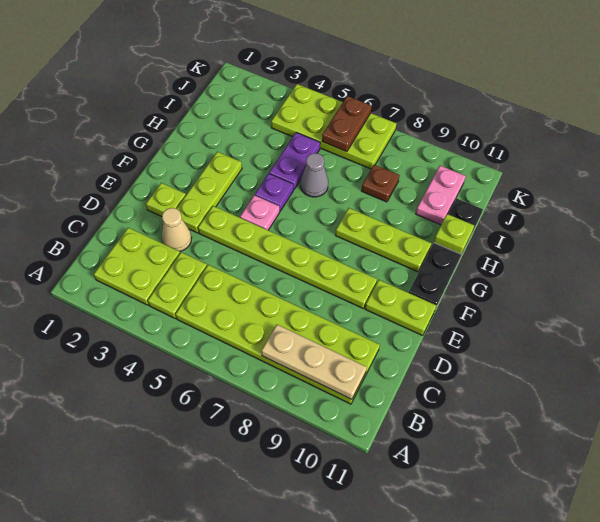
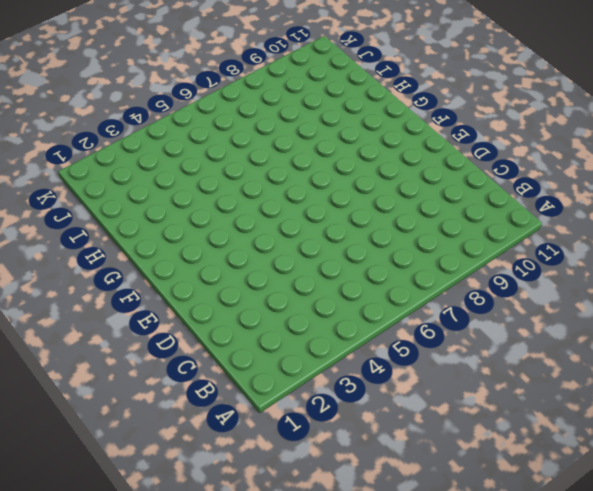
none -> lime 2x2 plate [94,228,180,305]
none -> lime 1x2 plate [148,252,207,319]
none -> lime 2x6 plate [176,265,380,404]

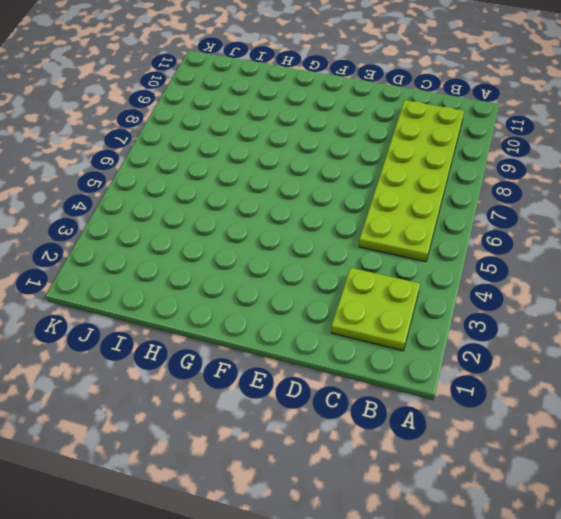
none -> lime 1x2 plate [148,252,207,319]
none -> tan 1x1 cone [162,208,192,251]
none -> lime 1x1 plate [146,183,186,217]

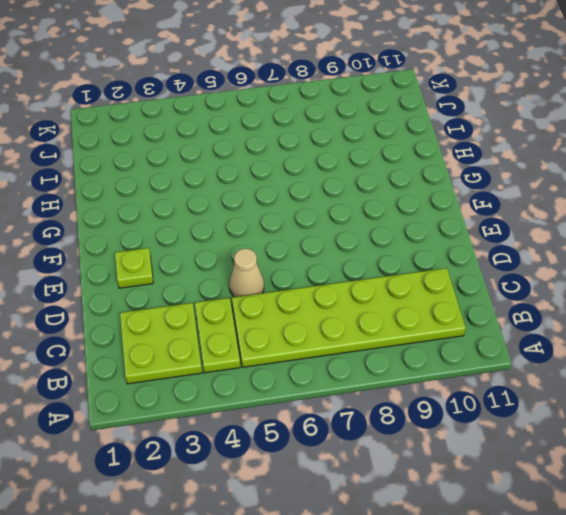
tan 1x1 cone [229,249,264,297] -> tan 1x1 cone moved to [162,208,192,251]
none -> lime 1x3 plate [177,152,242,233]
none -> lime 1x6 plate [198,206,377,308]
none -> lime 1x2 plate [365,280,437,336]

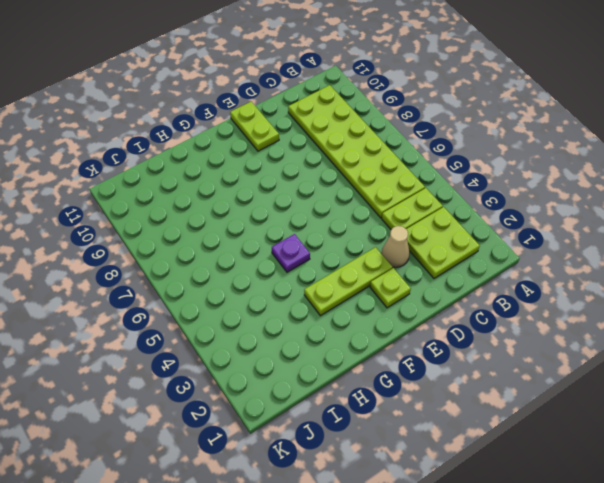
none -> lime 1x6 plate [198,206,377,308]
none -> pink 1x1 plate [240,195,280,230]
none -> black 1x4 plate [408,198,483,307]

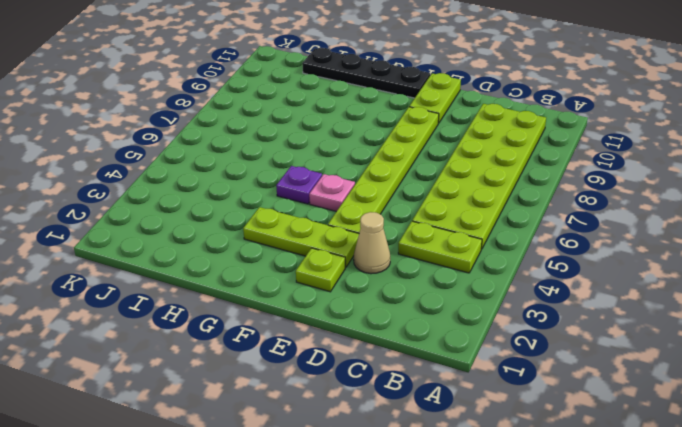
none -> lime 2x2 plate [94,228,180,305]
none -> lime 1x3 plate [335,208,431,272]
none -> purple 1x2 plate [269,133,320,190]

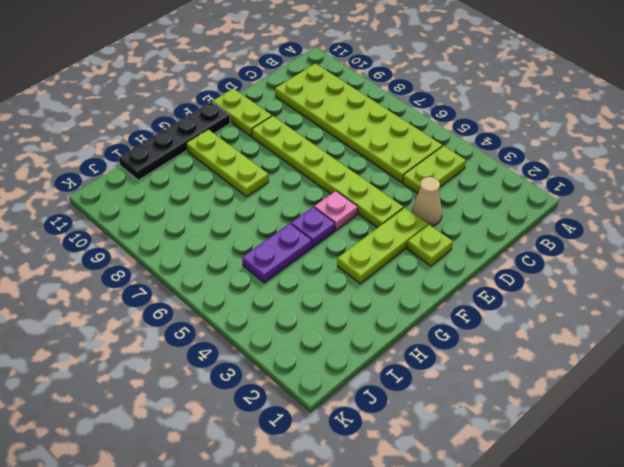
none -> lime 2x2 plate [94,228,180,305]
none -> grey 1x1 cone [300,153,328,197]
none -> brown 1x1 plate [361,165,400,202]

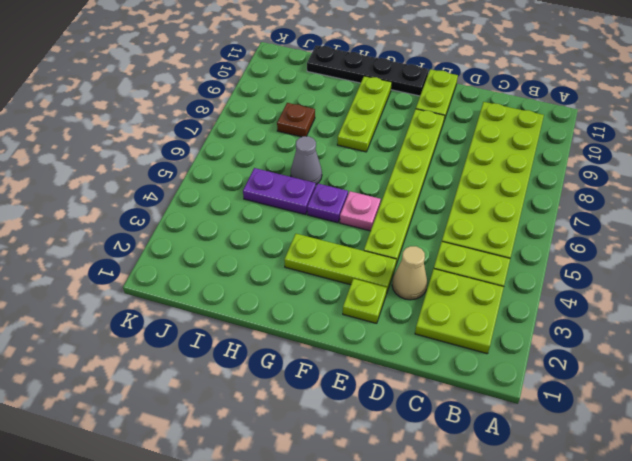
none -> pink 1x2 plate [416,166,466,225]
none -> lime 2x4 plate [271,84,396,169]
none -> tan 1x3 plate [261,325,367,399]

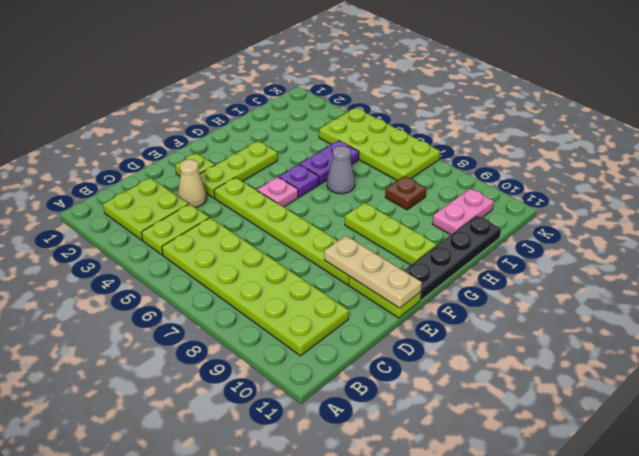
tan 1x3 plate [324,236,422,308] -> tan 1x3 plate moved to [261,325,367,399]
none -> lime 1x1 plate [434,214,474,254]
none -> brown 1x2 plate [322,96,372,152]

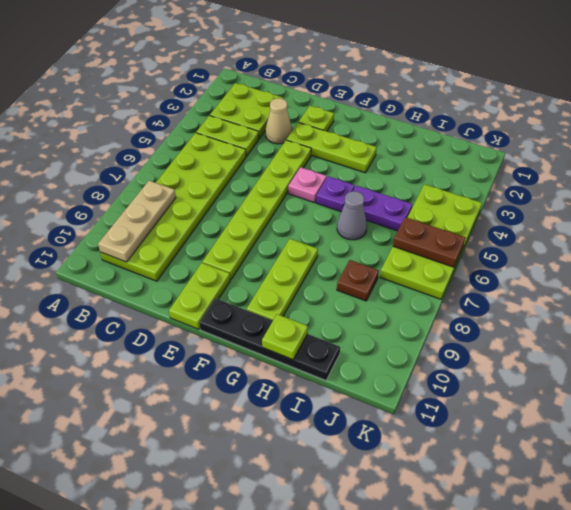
none -> pink 1x2 plate [416,166,466,225]

